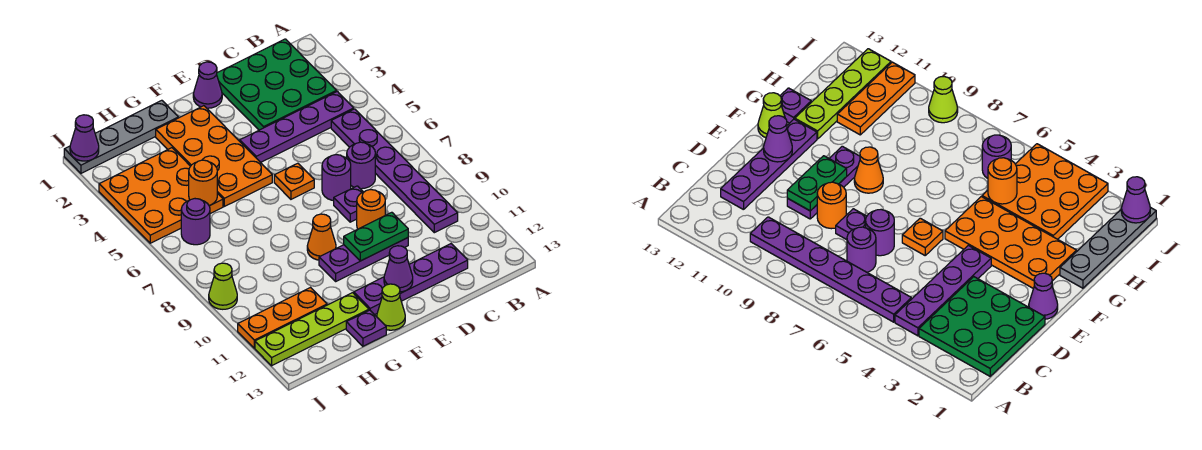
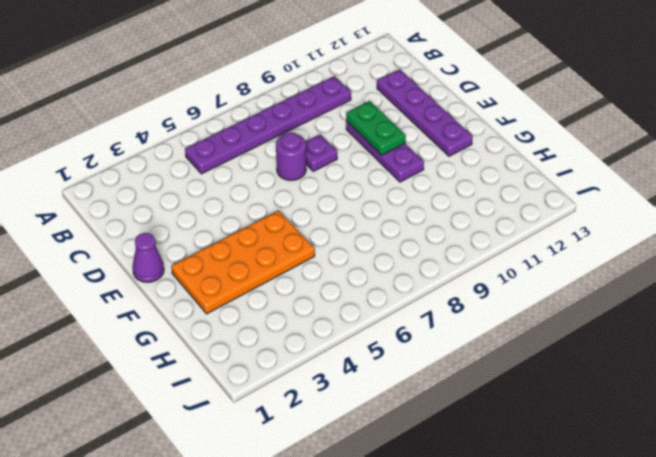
none -> green 3x3 plate [217,39,337,130]
none -> purple 1x4 plate [240,91,354,162]
none -> purple 1x1 round brick [347,142,375,189]

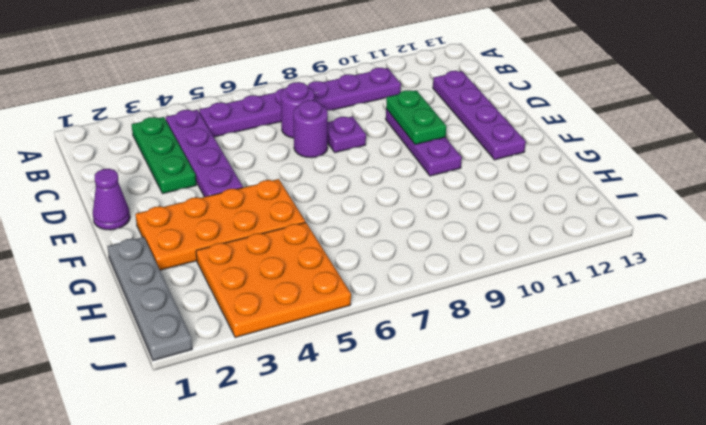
green 1x3 plate [132,117,196,194] -> green 3x3 plate [217,39,337,130]
none -> orange 1x1 round brick [357,190,385,229]
none -> orange 1x1 plate [274,163,314,199]
none -> orange 1x1 cone [307,214,336,260]

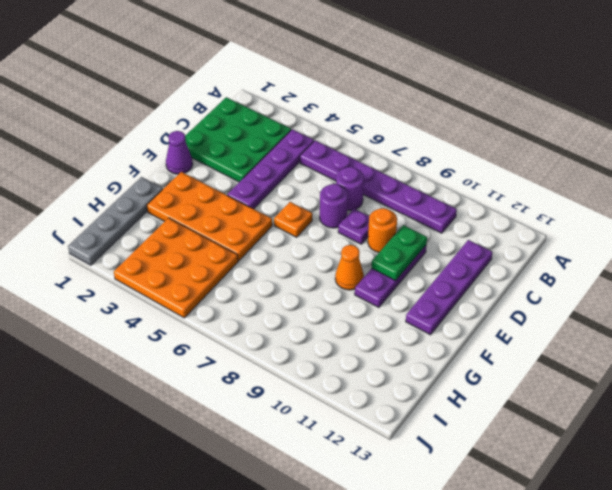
none -> lime 1x1 cone [377,284,405,330]
none -> lime 1x4 plate [255,293,369,366]
none -> purple 1x1 plate [346,310,386,346]

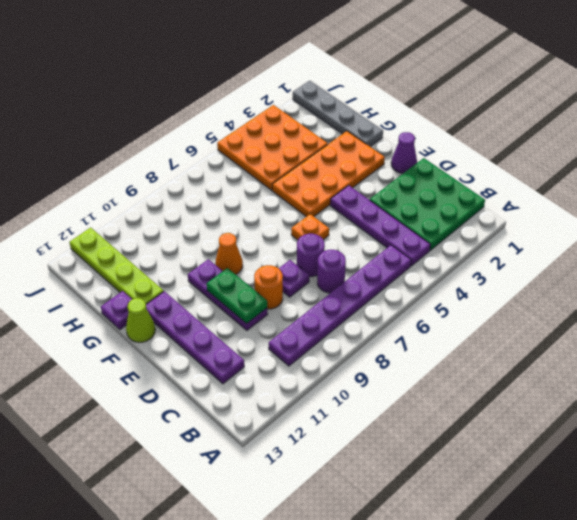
none -> orange 1x3 plate [238,288,327,348]
none -> purple 1x1 round brick [181,199,210,245]
none -> lime 1x1 cone [209,263,237,309]

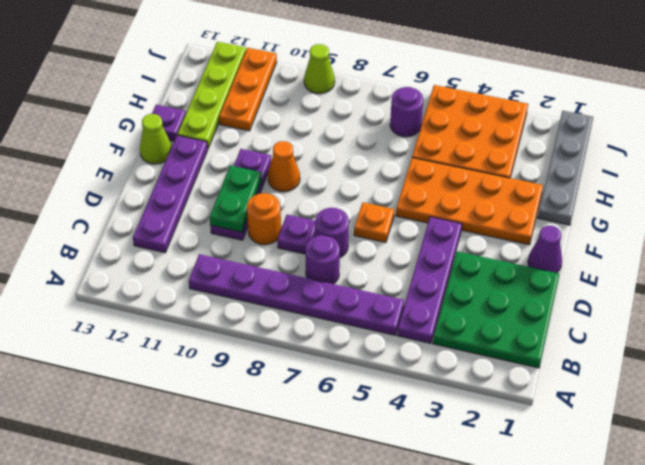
none -> purple 1x1 cone [384,246,413,292]
none -> orange 1x1 round brick [189,160,217,205]
none -> purple 1x1 cone [70,115,99,161]

